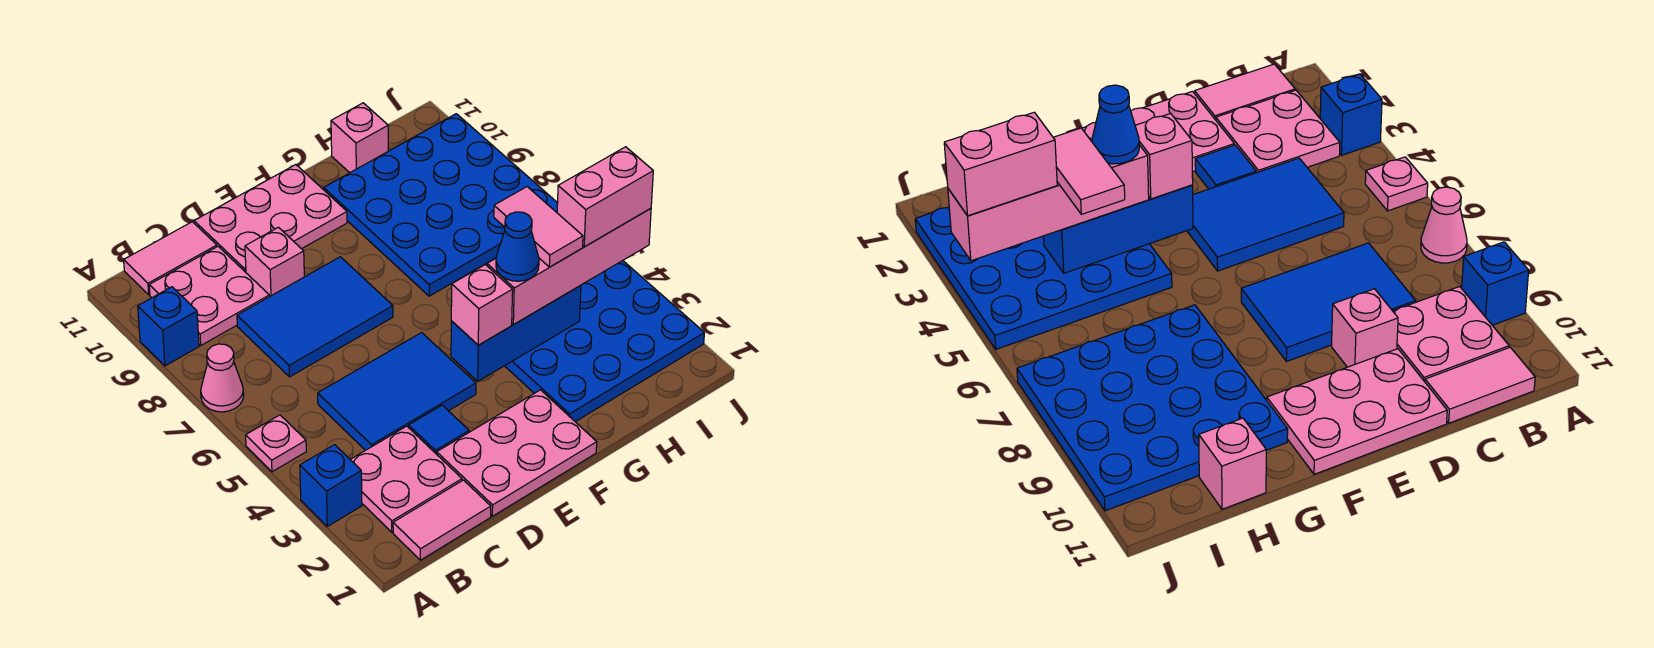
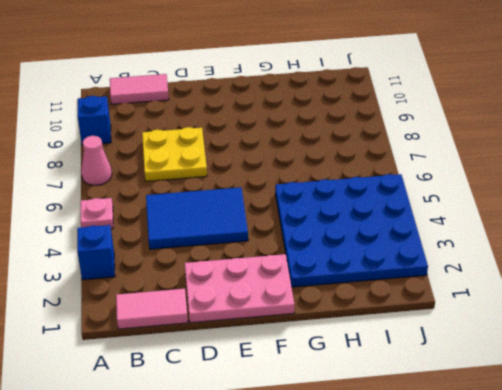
yellow 2x2 plate [142,127,207,181] -> blue 2x3 tile [237,257,393,377]
none -> pink 2x2 plate [350,426,462,532]
none -> pink 2x2 plate [149,247,269,345]
none -> blue 1x1 tile [409,405,469,454]

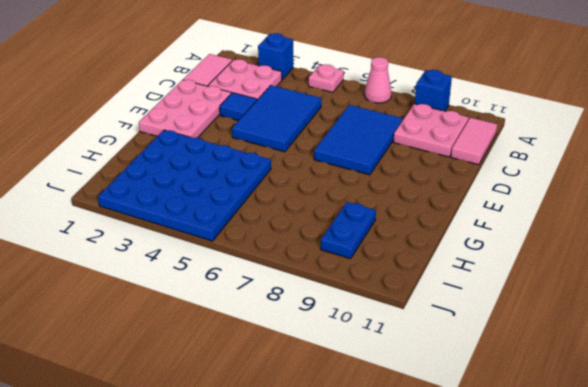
blue 1x2 plate [321,202,376,259] -> blue 4x4 plate [324,114,558,296]
none -> pink 1x1 brick [245,227,304,297]
none -> pink 2x3 plate [194,165,347,272]
none -> pink 1x1 brick [331,103,388,173]

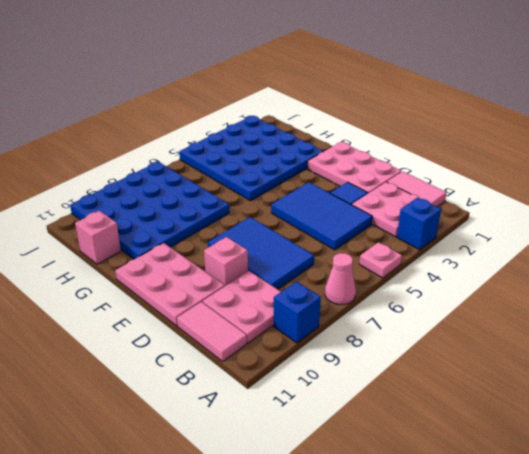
none -> blue 1x3 brick [451,285,581,381]
none -> pink 1x1 brick [451,265,513,345]
none -> pink 1x4 brick [487,209,651,325]

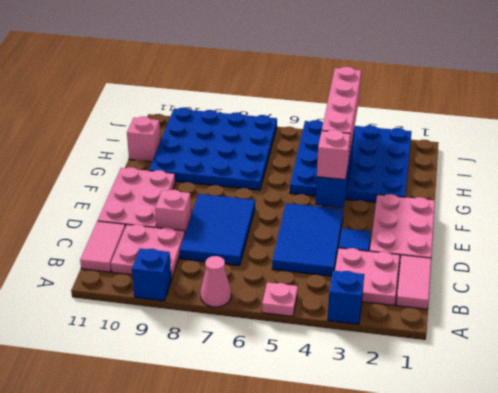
none -> blue 1x1 cone [496,212,539,281]
none -> pink 1x2 tile [494,187,583,267]
none -> pink 1x2 brick [557,147,653,247]

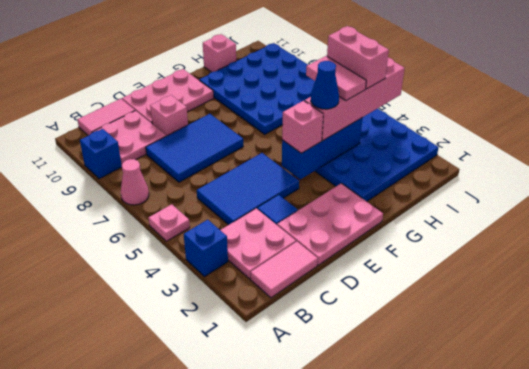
pink 1x2 brick [327,26,389,89] -> pink 1x2 brick turned to [557,147,653,247]

